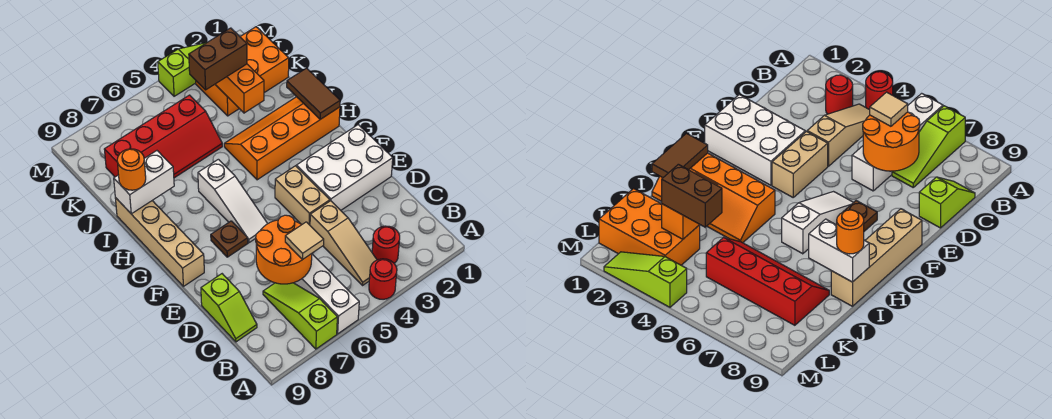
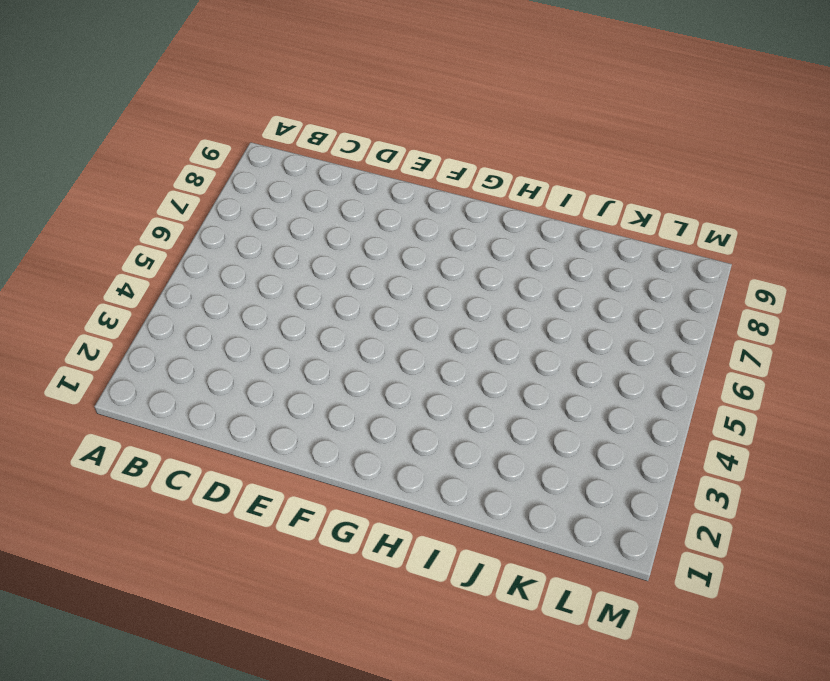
none -> red 1x1 round brick [369,259,397,299]
none -> white 1x4 brick [294,254,359,334]
none -> lime 1x3 slope [263,283,337,349]

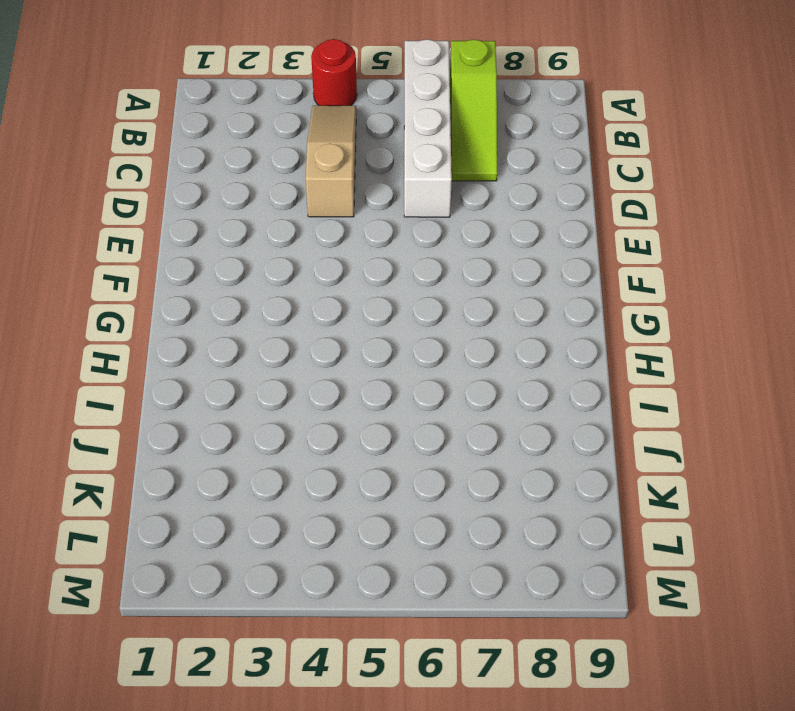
none -> red 1x1 round brick [372,226,400,263]
none -> lime 1x2 slope [201,274,257,342]
none -> white 2x3 brick [296,125,393,210]

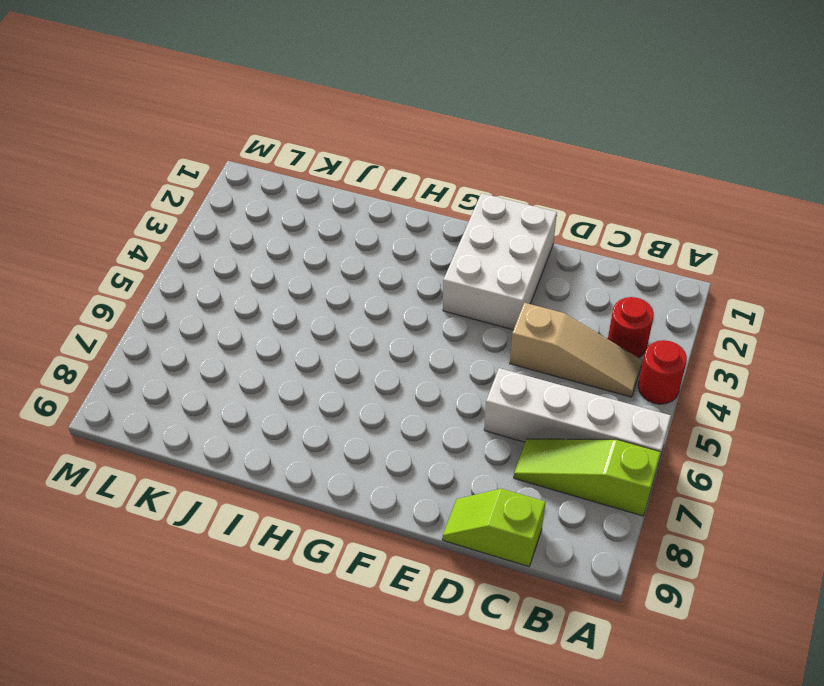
lime 1x2 slope [442,489,545,567] -> lime 1x2 slope turned to [201,274,257,342]
none -> tan 1x2 brick [275,166,330,225]
none -> white 1x3 slope [198,159,268,243]
none -> brown 1x1 plate [211,221,248,257]

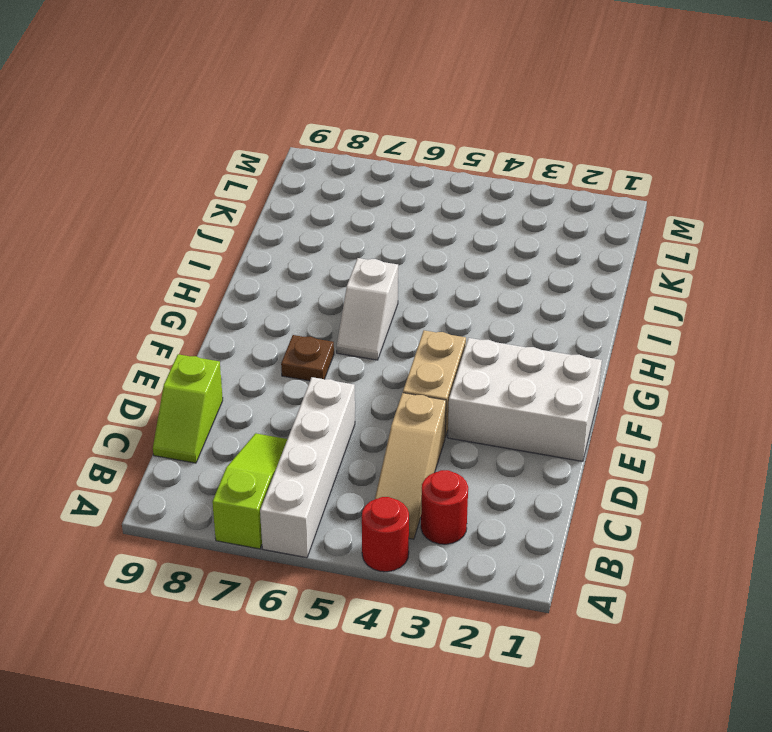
white 1x2 slope [336,258,398,360] -> white 1x3 slope [198,159,268,243]
none -> tan 1x4 brick [115,198,204,286]
none -> orange 2x4 slope [224,97,340,180]
none -> red 2x4 slope [104,95,222,178]

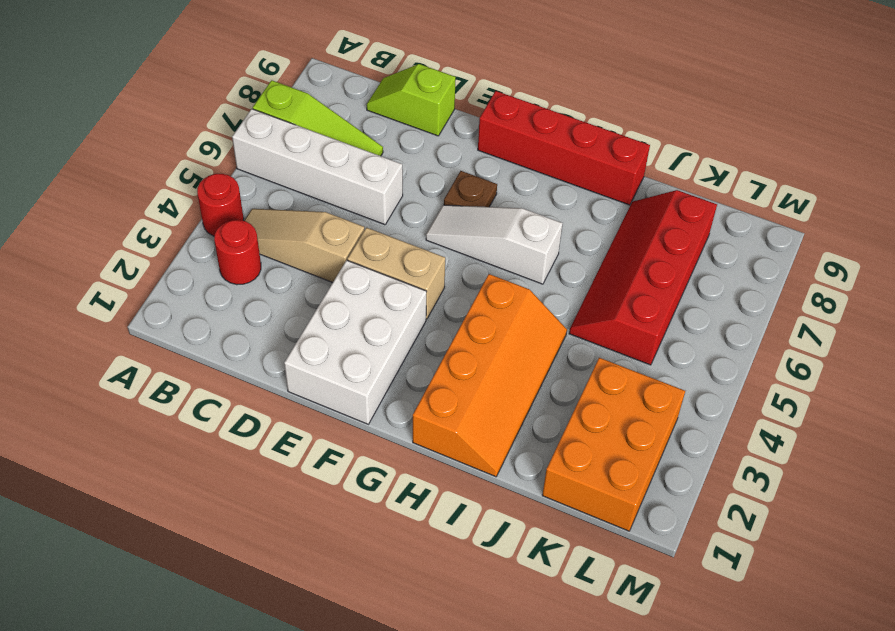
red 1x4 brick [478,91,650,205] -> tan 1x4 brick [115,198,204,286]
none -> lime 1x3 slope [158,43,206,96]
none -> orange 2x2 round brick [256,215,312,284]
none -> brown 1x2 tile [287,68,340,119]

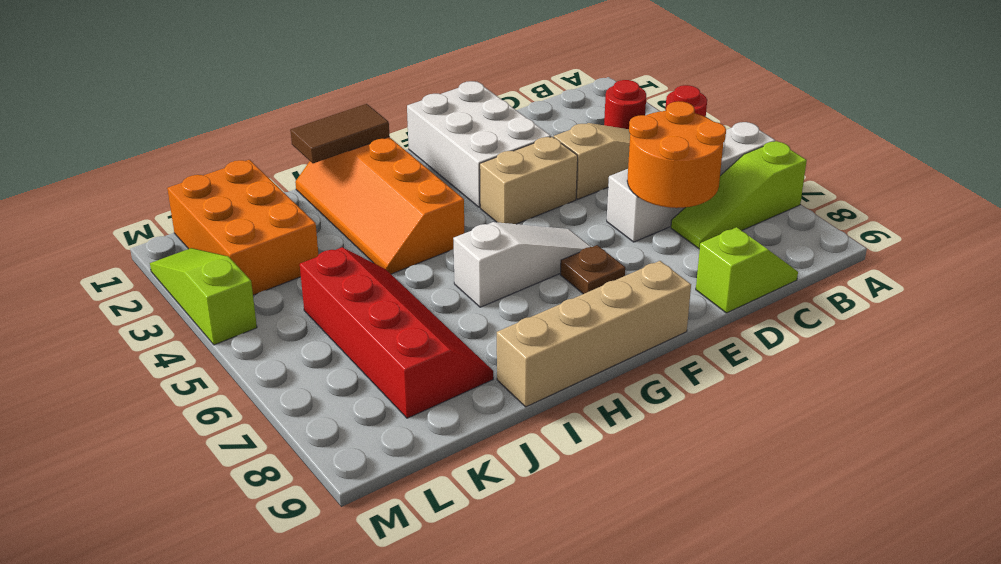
none -> white 1x2 brick [114,151,174,214]
none -> orange 1x2 brick [215,64,264,113]
none -> tan 1x1 tile [285,222,324,260]

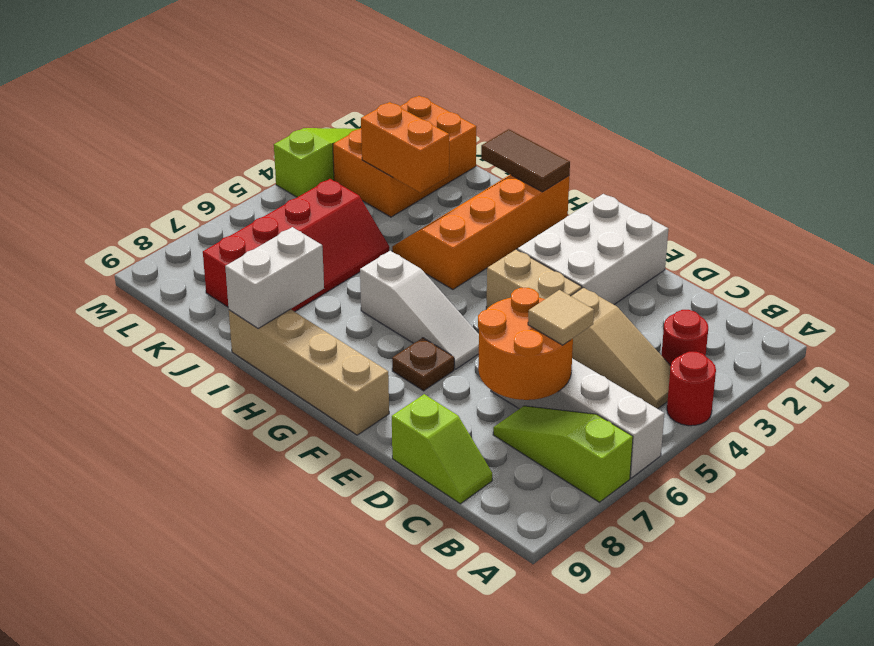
none -> orange 1x1 round brick [117,149,146,190]
none -> brown 1x2 brick [189,28,247,90]

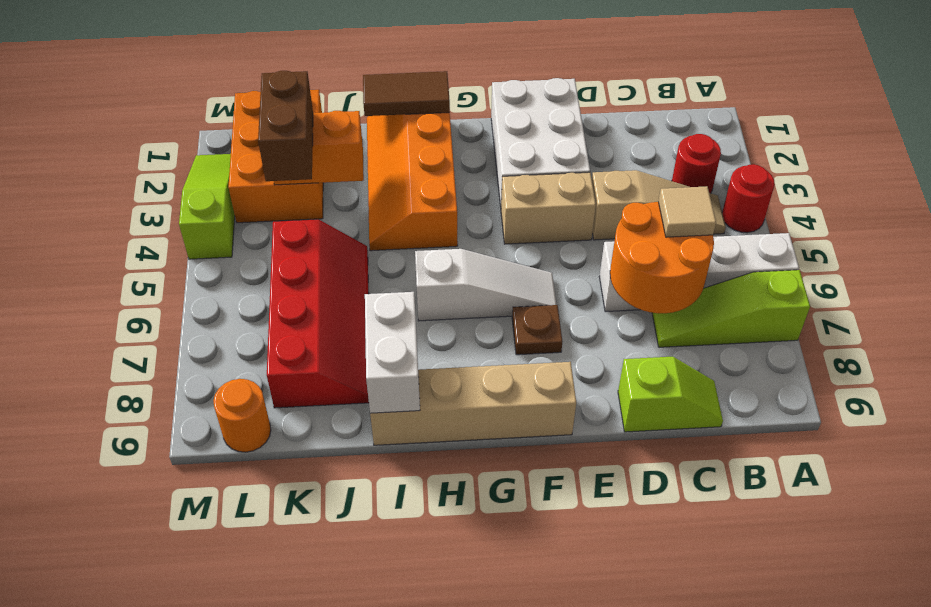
orange 1x1 round brick [213,379,271,452] -> orange 1x1 round brick moved to [117,149,146,190]

